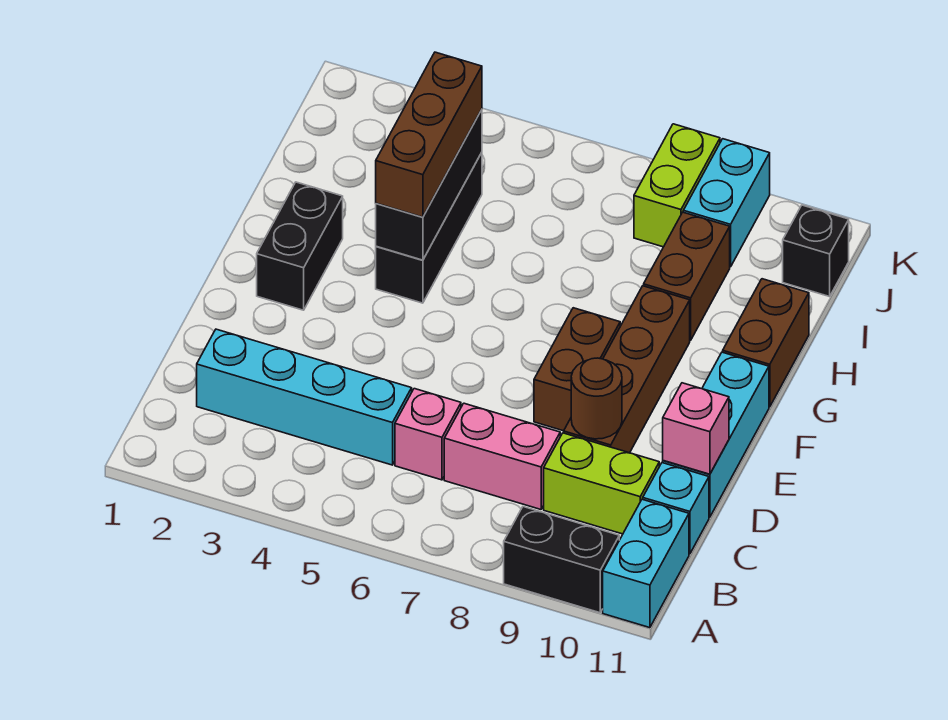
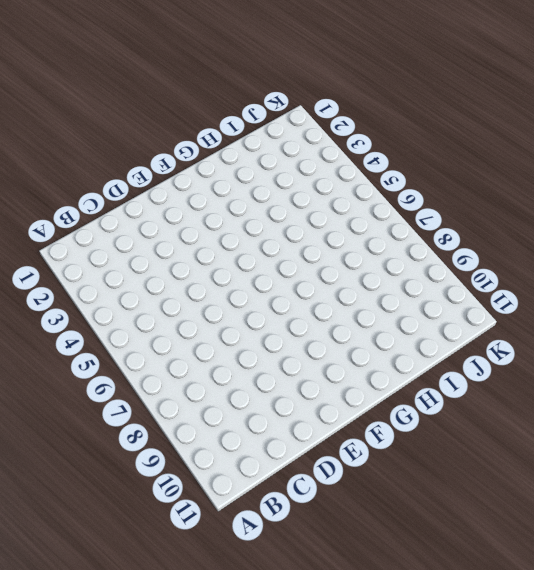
none -> black 1x2 brick [504,507,619,613]
none -> cyan 1x2 brick [603,499,689,628]
none -> cyan 1x4 brick [197,329,412,465]

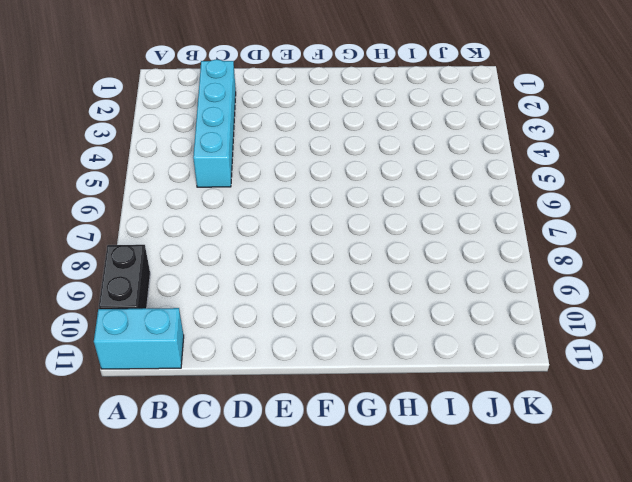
none -> pink 1x1 brick [395,389,461,480]
none -> pink 1x2 brick [444,403,560,509]
none -> lime 1x2 brick [544,433,659,534]

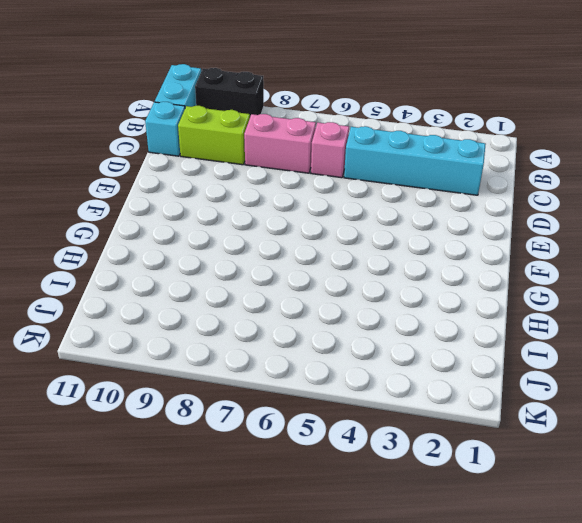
none -> brown 1x4 brick [564,286,690,453]
none -> cyan 1x3 brick [663,352,769,517]
none -> brown 1x2 brick [534,308,620,431]

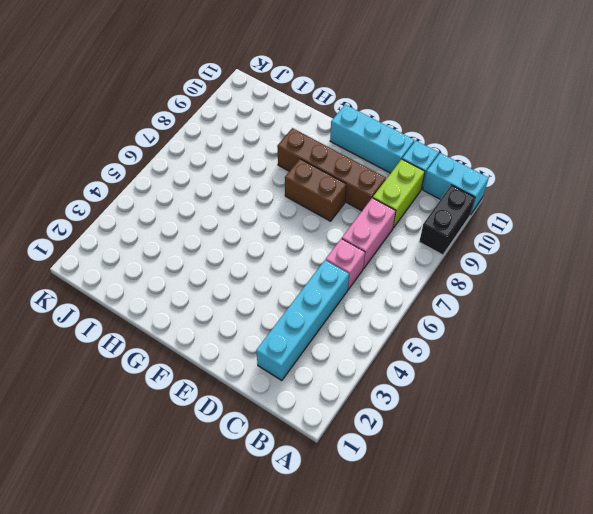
none -> black 1x2 brick [257,182,343,310]
none -> black 1x3 brick [376,152,482,303]
none -> brown 1x2 brick [723,279,809,407]

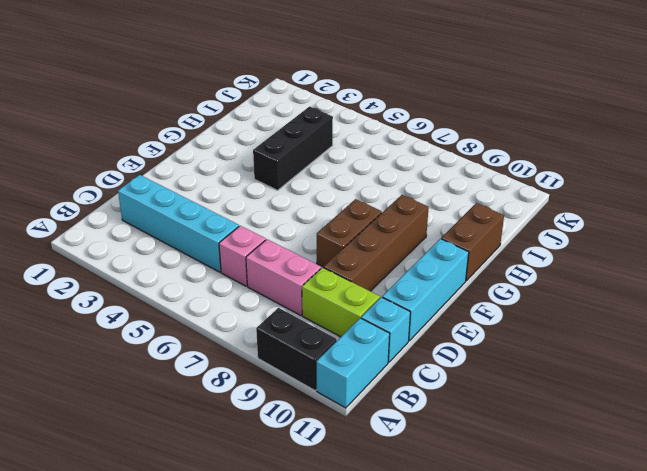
none -> black 1x2 brick [257,182,343,310]
none -> brown 1x2 brick [644,212,730,340]
none -> lime 1x2 brick [634,124,720,247]

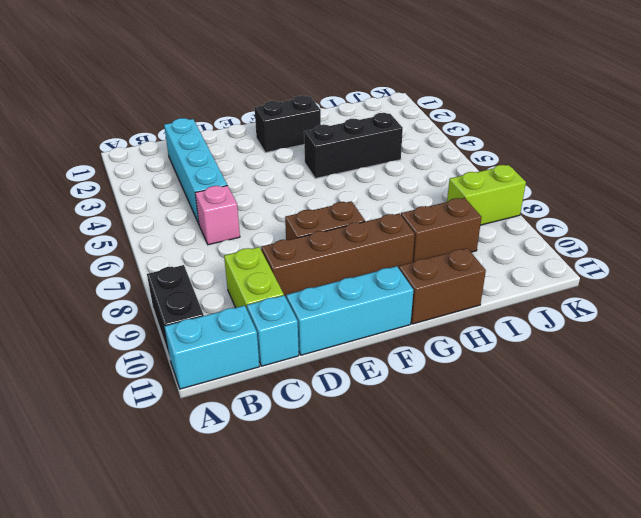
none -> pink 1x2 brick [444,403,560,509]
none -> cyan 1x2 brick [683,139,770,267]
none -> black 1x1 brick [783,205,849,297]

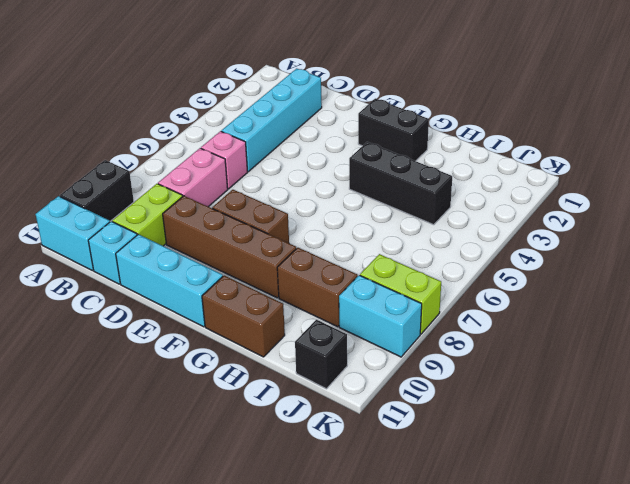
none -> brown 1x1 round brick [571,358,622,439]
none -> pink 1x1 brick [663,383,729,474]
none -> black 1x3 brick [376,110,482,260]

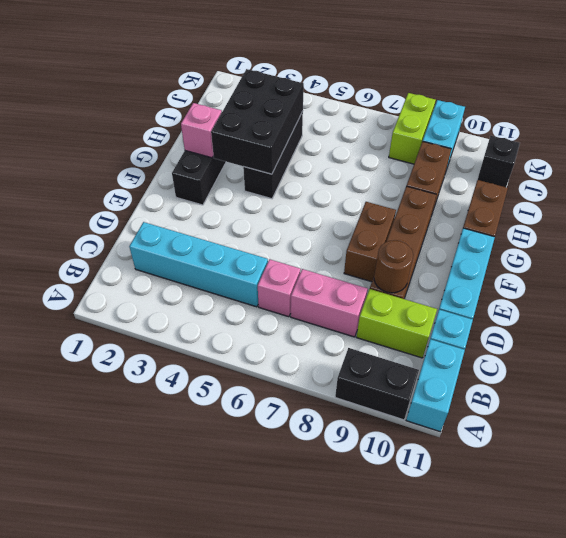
pink 1x1 brick [181,103,222,158] -> pink 1x1 brick moved to [663,383,729,474]
black 2x3 brick [211,69,304,174] -> black 1x3 brick [376,110,482,260]
none -> brown 1x3 brick [376,52,482,217]

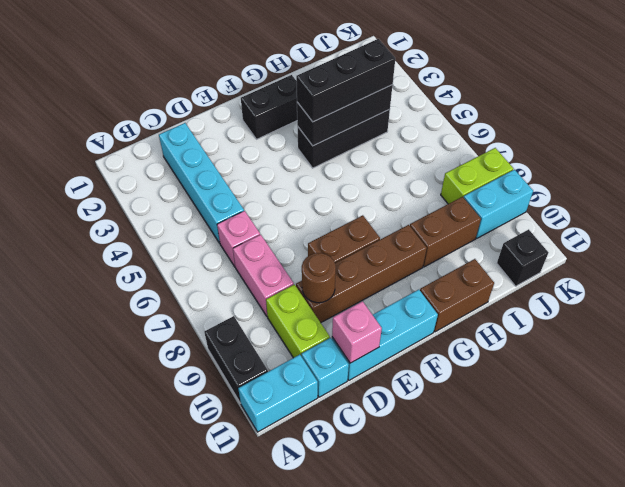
black 1x3 brick [296,39,395,122] -> brown 1x3 brick [376,52,482,217]

